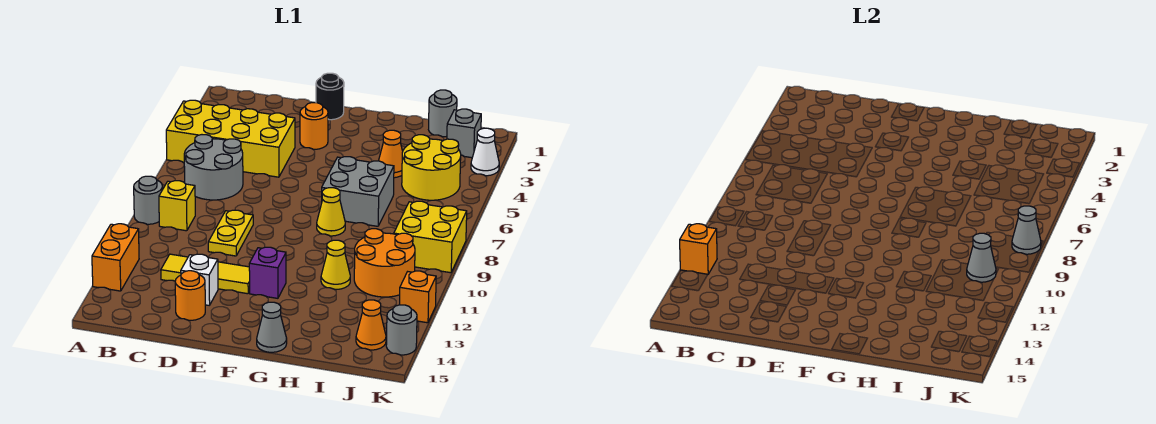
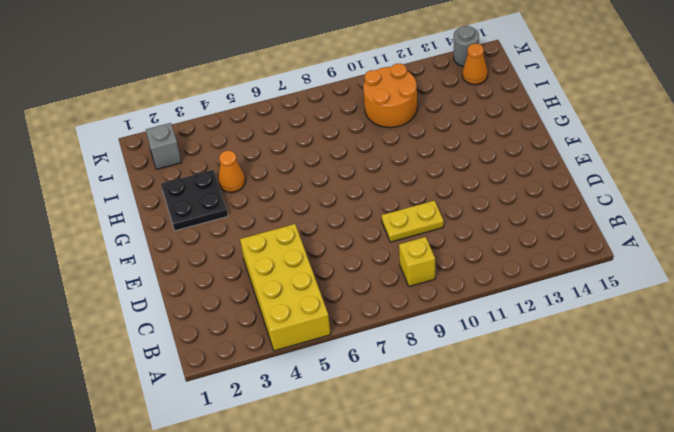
black 2x2 plate [161,170,228,231] -> none
none -> grey 1x1 round brick [134,176,163,224]
none -> orange 1x2 brick [92,224,139,291]
none -> grey 2x2 round brick [184,135,243,200]

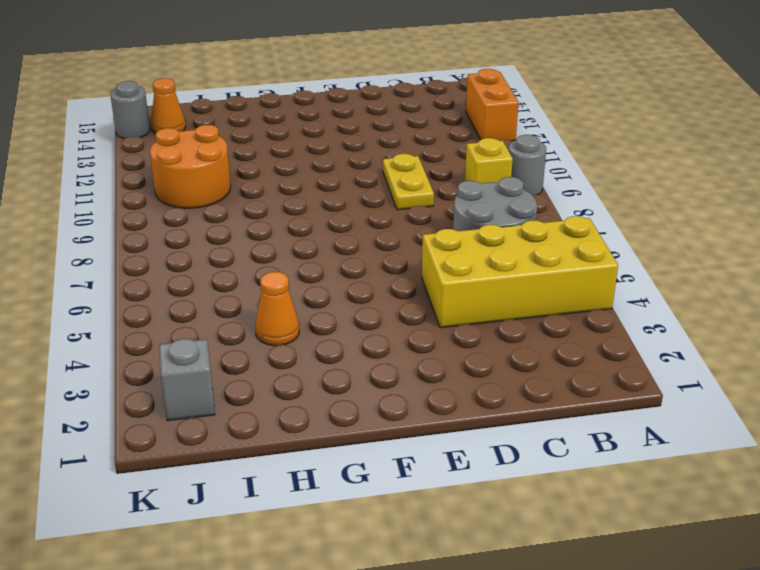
none -> yellow 1x3 tile [161,254,250,294]
none -> white 1x1 brick [181,254,218,305]
none -> orange 1x1 round brick [175,271,205,320]

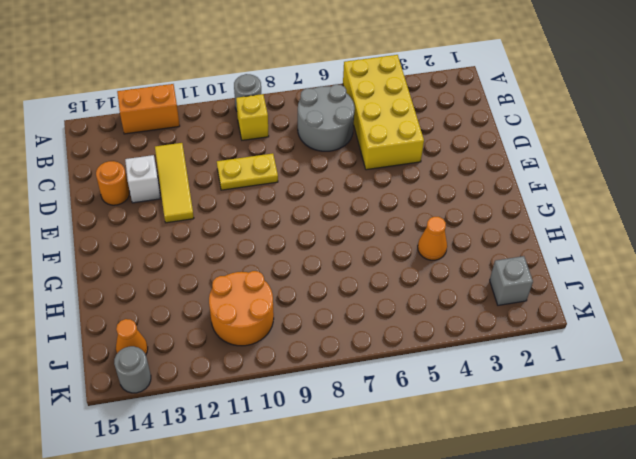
none -> black 1x1 round brick [316,73,344,120]
none -> orange 1x1 round brick [300,103,328,149]
none -> purple 1x1 brick [249,247,286,298]

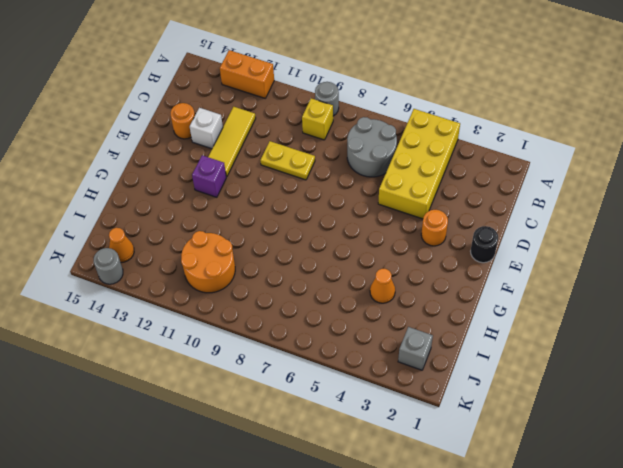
none -> grey 2x2 brick [321,157,394,226]
none -> yellow 1x1 cone [317,188,345,236]
none -> grey 1x1 cone [257,302,287,352]

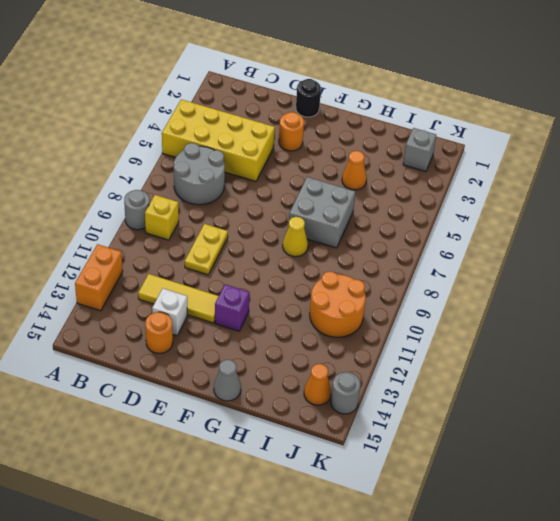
none -> yellow 1x1 cone [321,240,350,290]
none -> grey 1x1 round brick [429,90,457,137]
none -> yellow 2x2 round brick [402,135,461,200]

